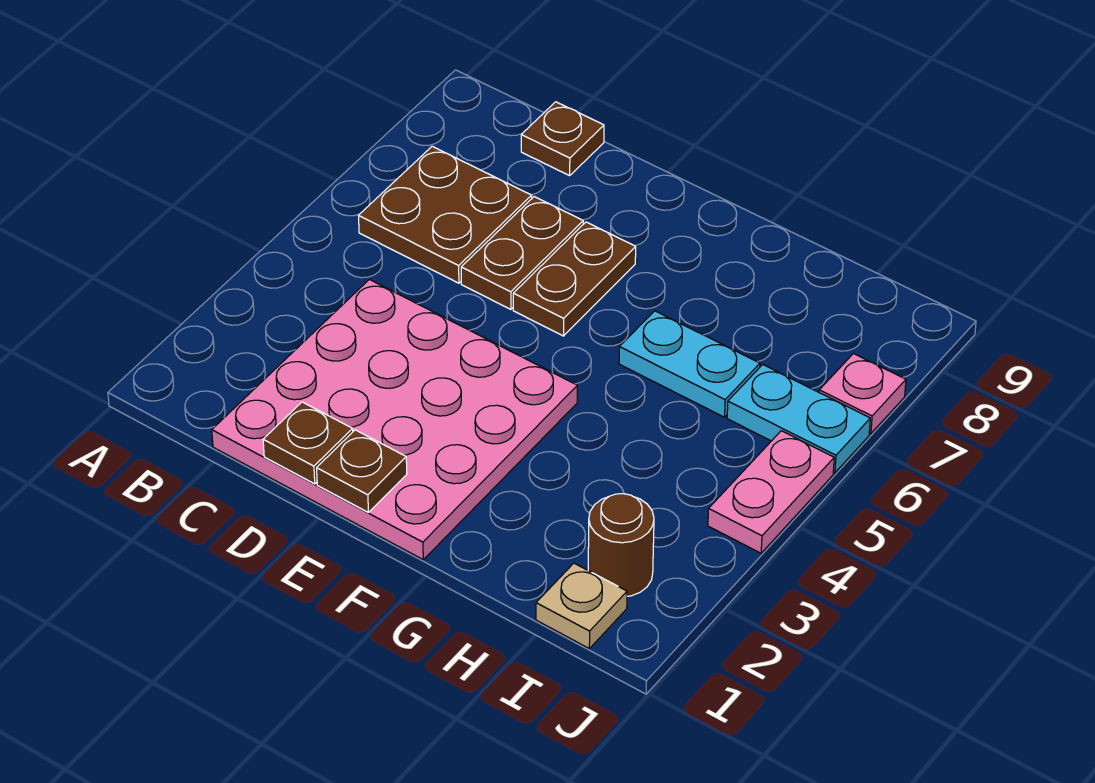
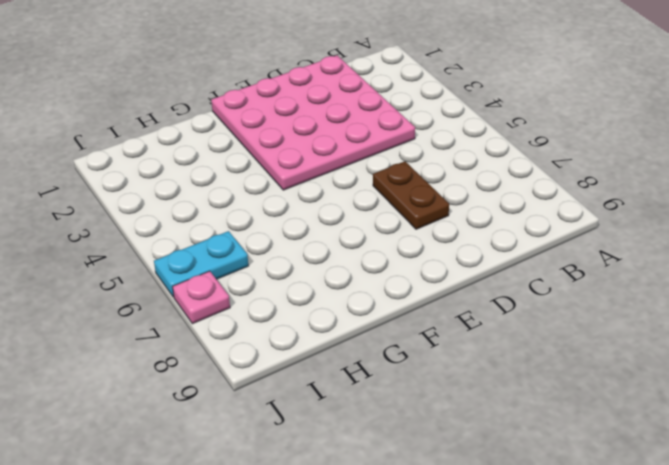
none -> brown 2x2 plate [359,146,532,283]
none -> brown 1x1 plate [521,102,604,176]
none -> brown 1x2 plate [513,222,636,336]

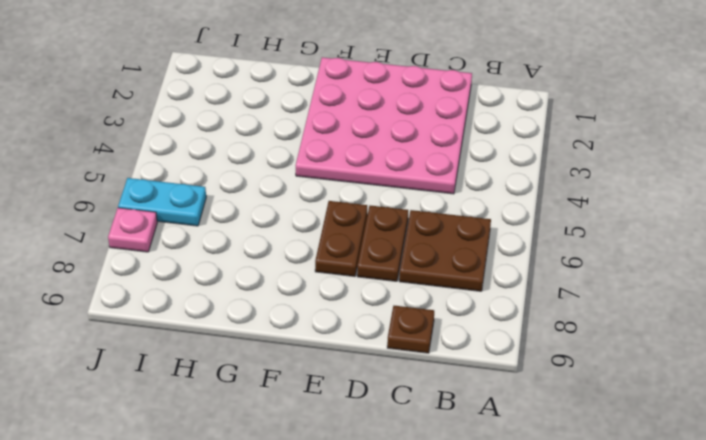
none -> cyan 1x2 plate [619,311,760,417]
none -> tan 1x1 plate [536,563,627,648]
none -> brown 1x1 round brick [588,494,654,596]

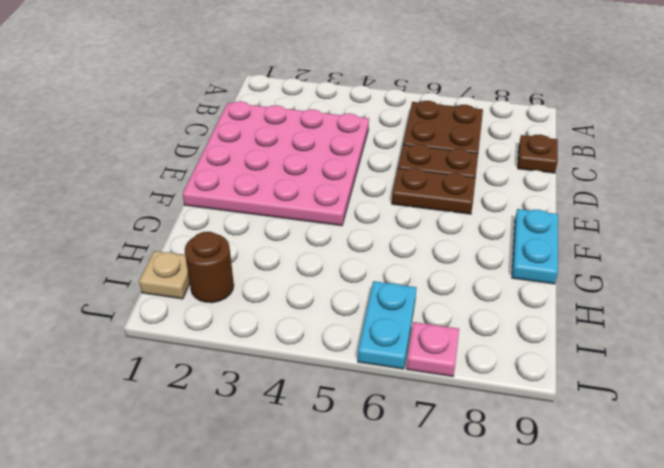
cyan 1x2 plate [512,209,558,284] -> cyan 1x2 plate moved to [619,311,760,417]
none -> pink 1x2 plate [708,431,834,553]
none -> brown 1x1 plate [263,402,353,484]
none -> brown 1x1 plate [317,430,407,513]

